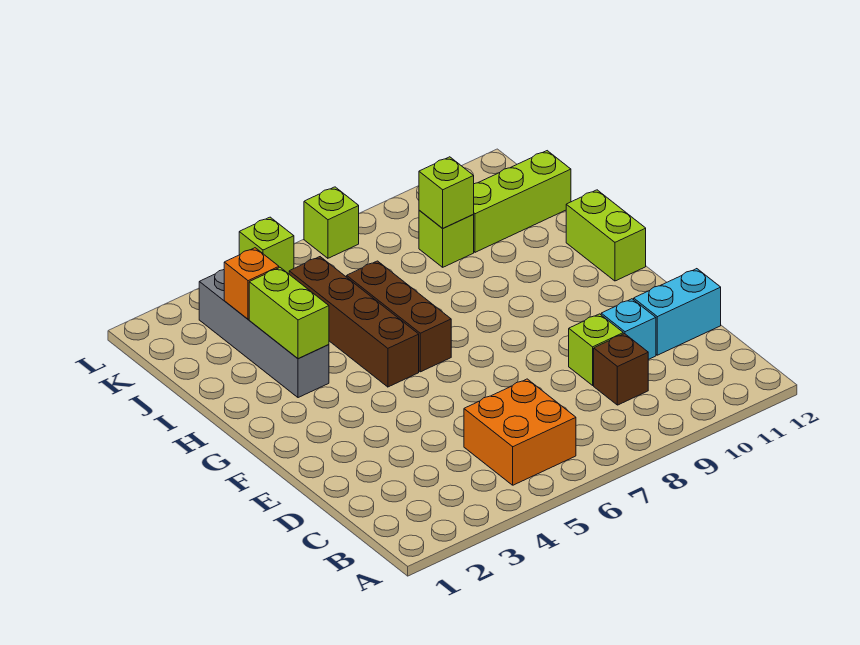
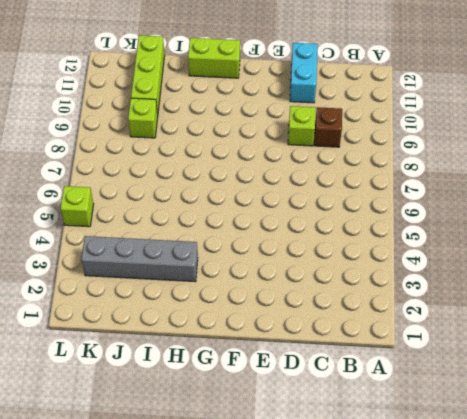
none -> orange 2x2 brick [464,379,576,485]
none -> cyan 1x1 brick [601,299,656,360]
none -> brown 1x4 brick [289,257,419,387]

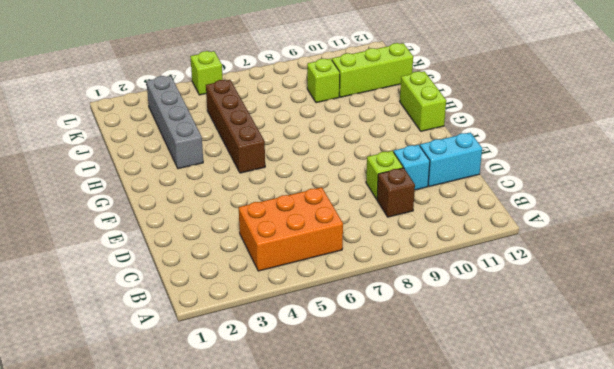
orange 2x3 brick [239,187,343,271] -> orange 2x2 brick [464,379,576,485]
none -> brown 1x3 brick [347,261,451,372]
none -> lime 1x1 brick [304,187,359,258]
none -> lime 1x2 brick [249,268,329,359]

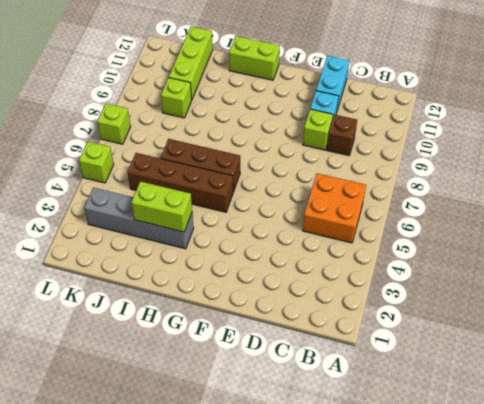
none -> orange 1x1 brick [224,248,279,319]
none -> lime 1x1 brick [419,157,474,228]

